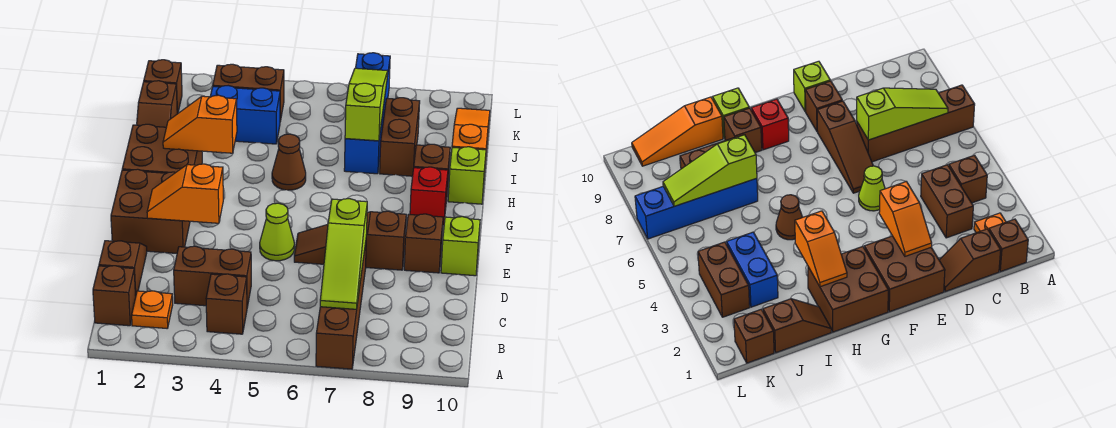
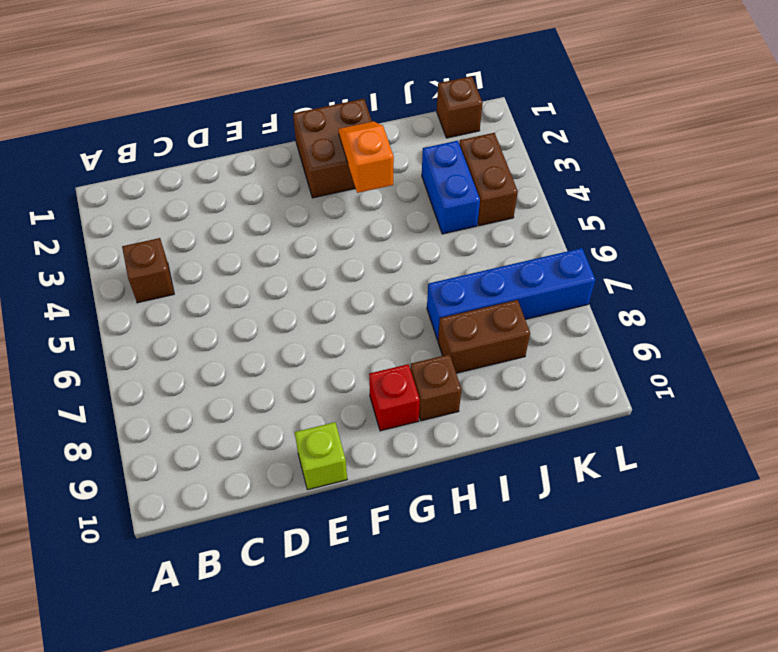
none -> brown 1x4 brick [316,243,366,369]
none -> brown 1x1 brick [93,266,136,326]
none -> orange 1x1 plate [132,291,173,328]

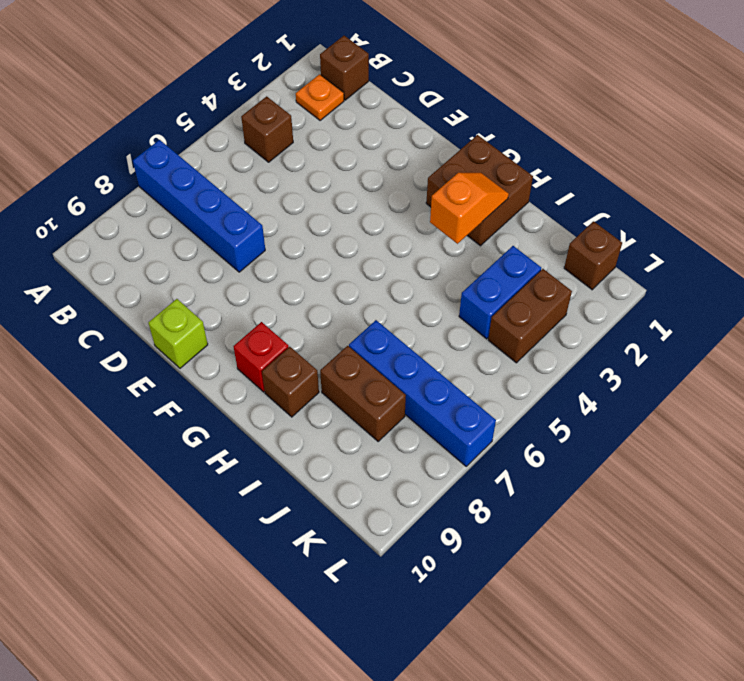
blue 1x4 brick [133,140,265,272] -> brown 1x4 brick [316,243,366,369]
none -> brown 1x2 slope [99,241,147,296]
none -> brown 1x2 brick [174,246,251,307]
none -> brown 2x2 brick [111,169,190,253]

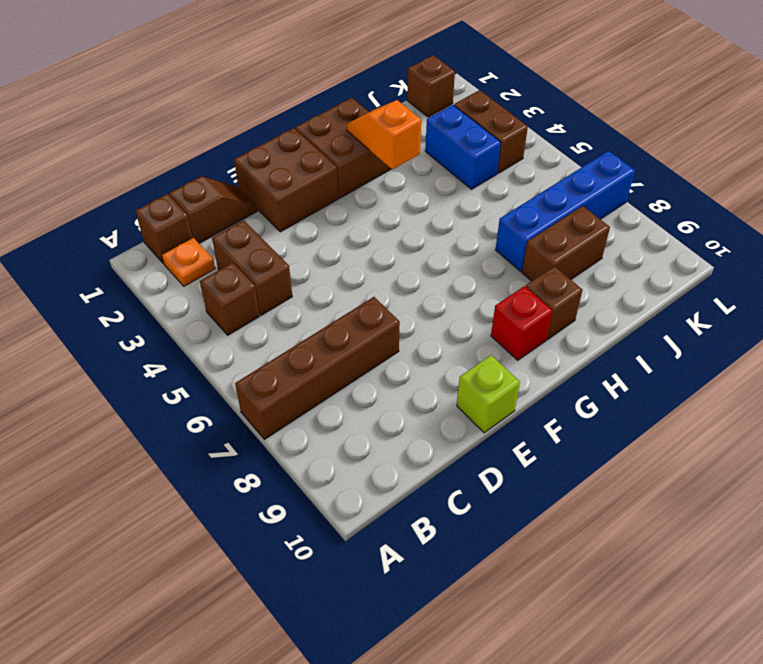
none -> lime 1x1 cone [260,203,294,261]
none -> brown 1x3 slope [294,211,406,270]
none -> brown 1x1 brick [404,214,443,273]

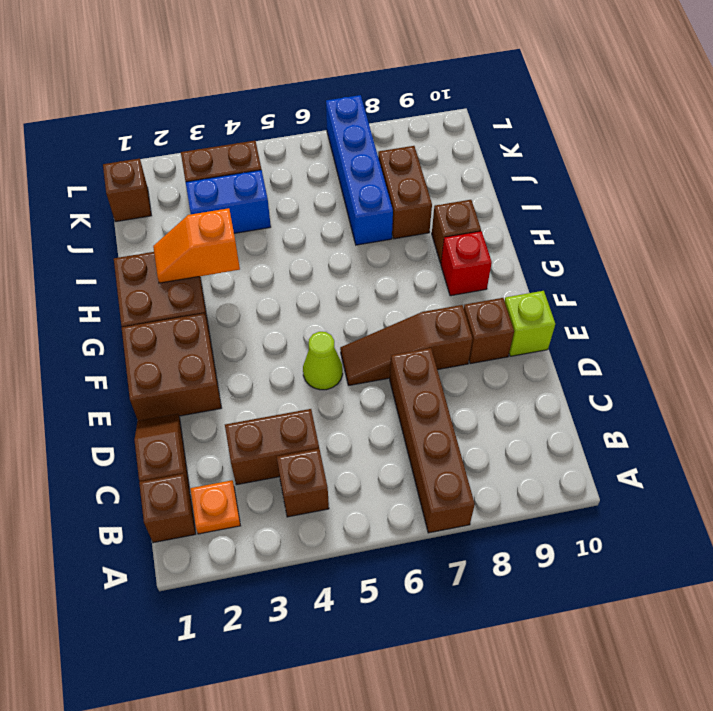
none -> brown 1x1 cone [272,134,306,190]
none -> lime 1x1 brick [448,147,486,204]
none -> brown 1x2 slope [137,81,177,127]

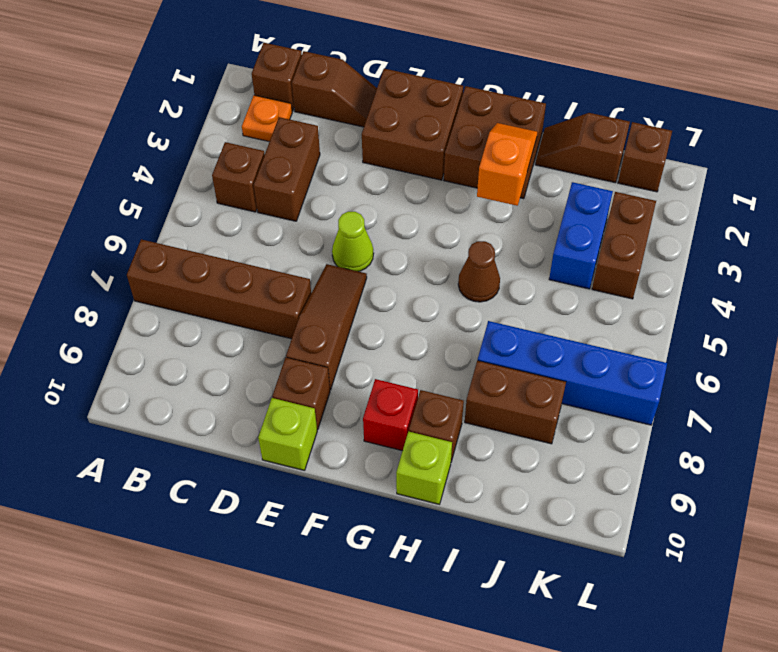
none -> orange 1x3 slope [452,108,490,176]
none -> lime 1x3 slope [320,199,367,309]
none -> orange 1x2 slope [147,164,223,223]

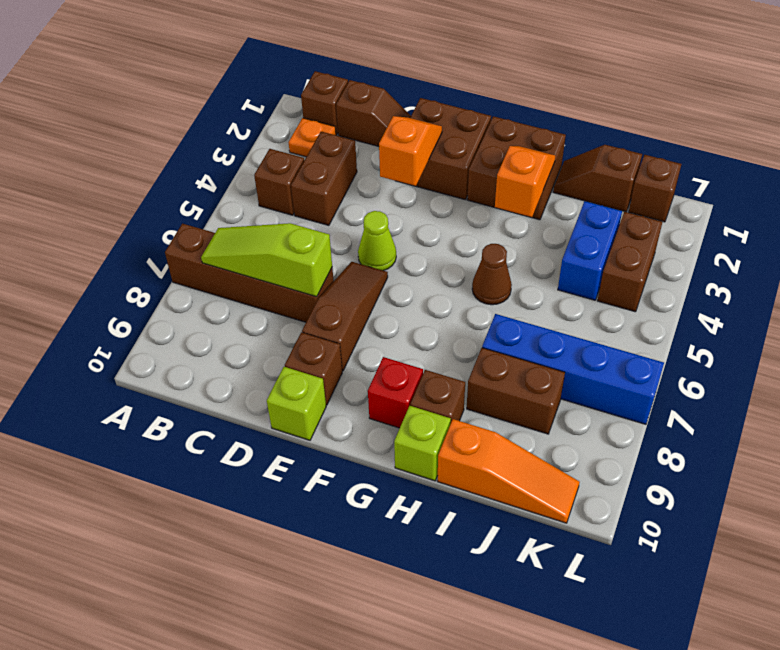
none -> lime 1x3 slope [345,68,388,141]

